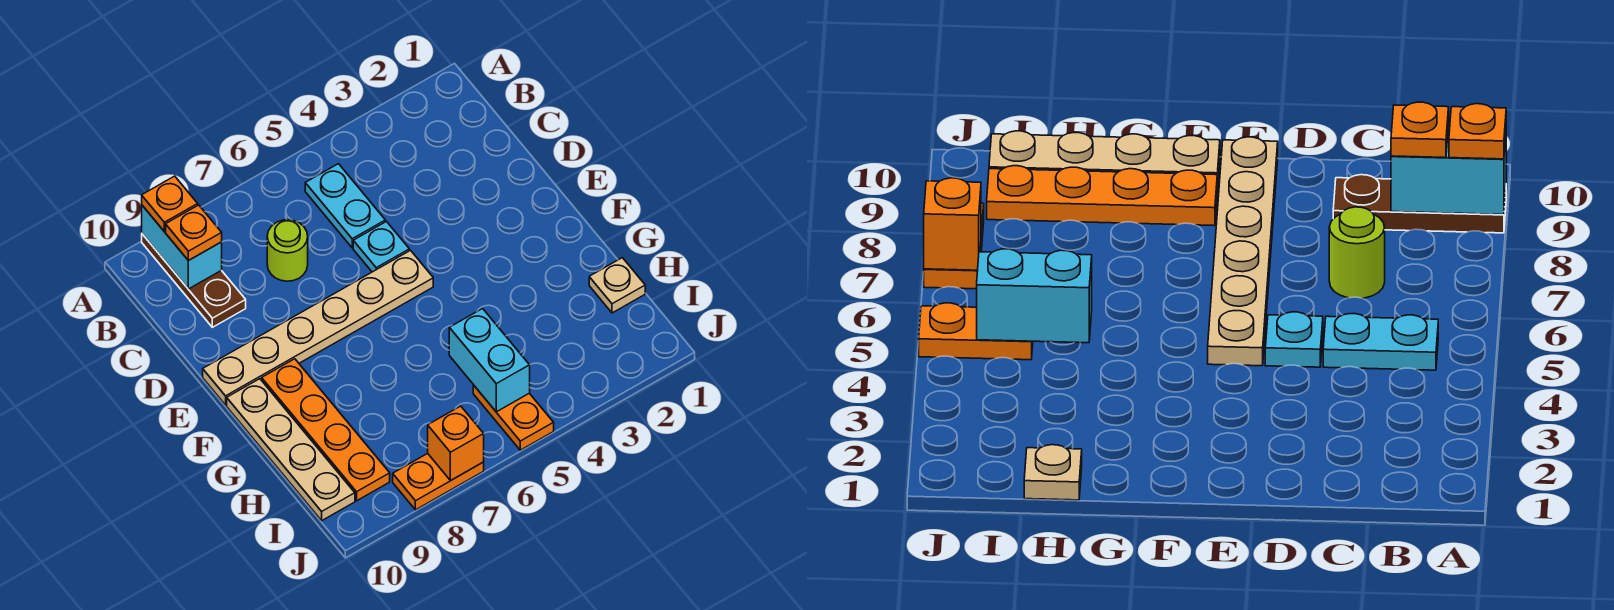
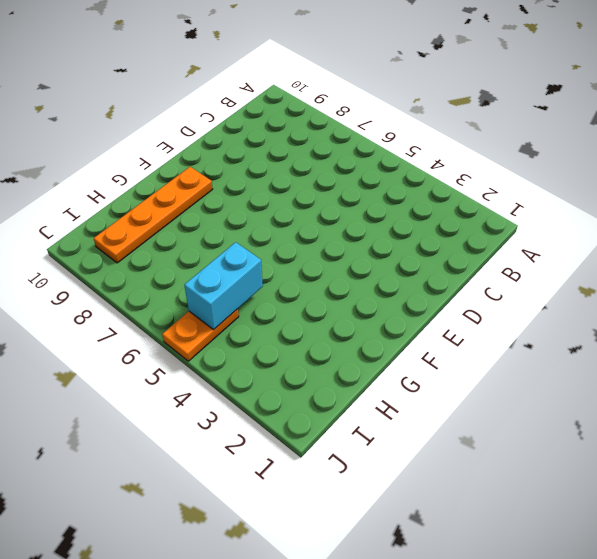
none -> brown 1x3 plate [142,234,246,327]
none -> cyan 1x2 plate [305,164,385,248]
none -> lime 1x1 round brick [267,220,308,281]

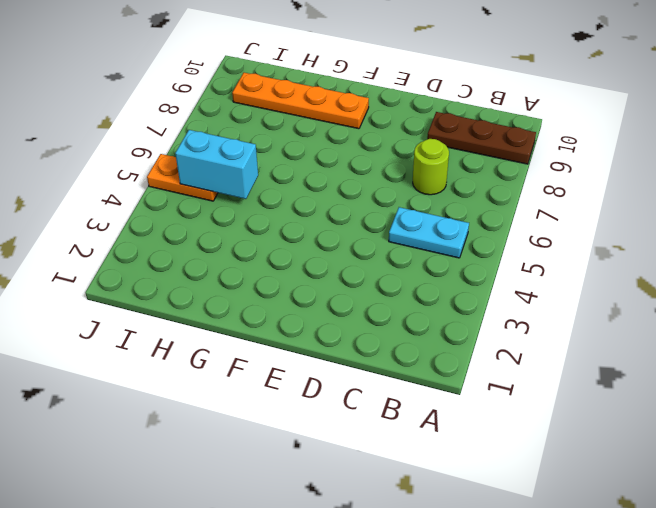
none -> cyan 1x1 plate [353,222,409,272]
none -> tan 1x6 plate [203,251,433,405]
none -> tan 1x4 plate [227,379,355,520]

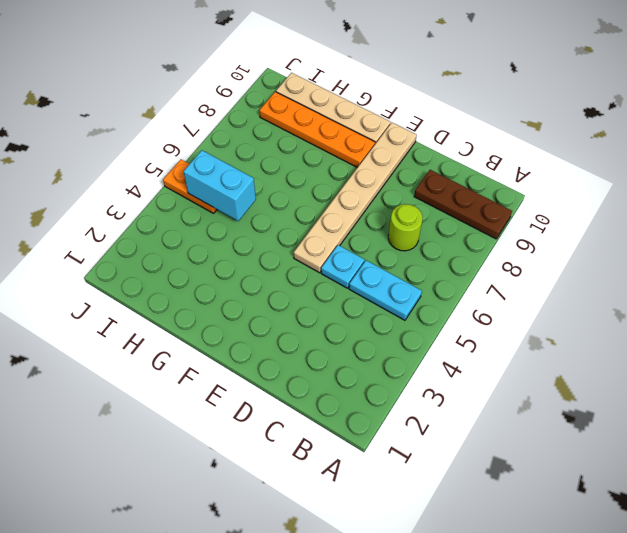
none -> tan 1x1 plate [589,258,645,313]
none -> orange 1x2 plate [393,453,484,510]
none -> cyan 1x2 brick [142,205,222,289]

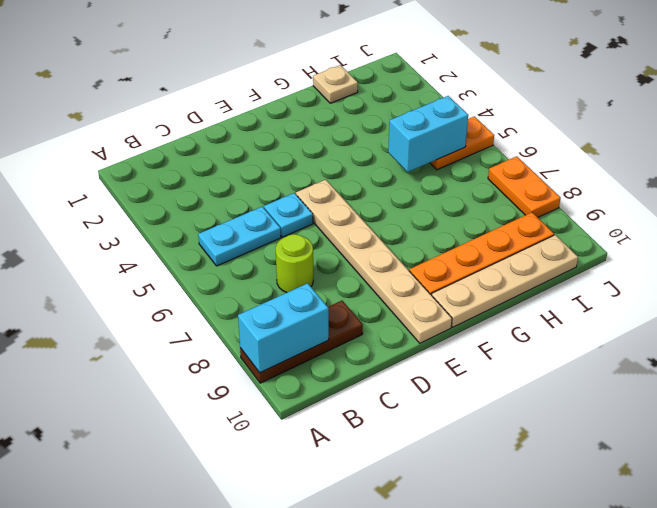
none -> orange 1x1 brick [428,406,484,480]
none -> orange 1x1 plate [142,176,198,231]
none -> orange 1x1 plate [166,205,222,261]

